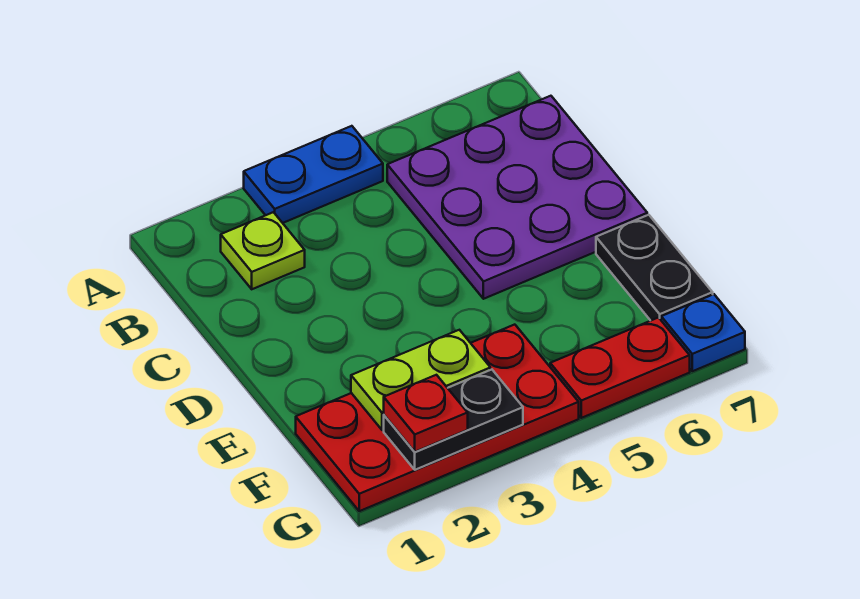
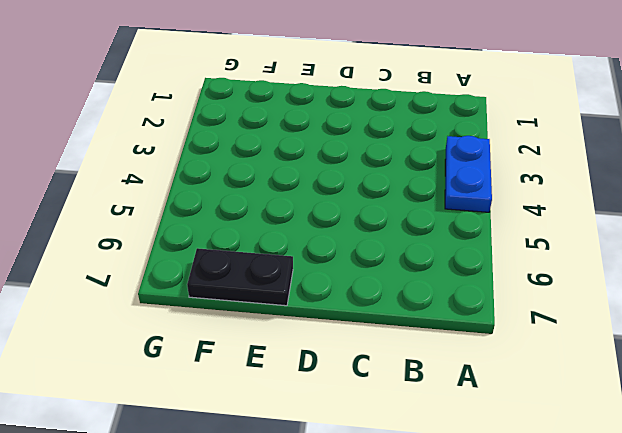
none -> lime 1x1 plate [221,212,305,289]
none -> purple 3x3 plate [387,96,647,299]

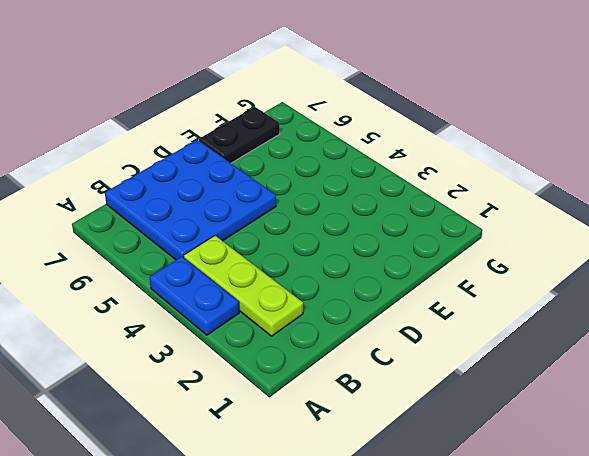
lime 1x3 plate [184,236,303,336] -> lime 1x1 plate [221,212,305,289]
blue 3x3 plate [105,140,276,260] -> purple 3x3 plate [387,96,647,299]
none -> red 2x4 plate [296,325,579,511]
none -> red 1x2 plate [550,318,690,418]

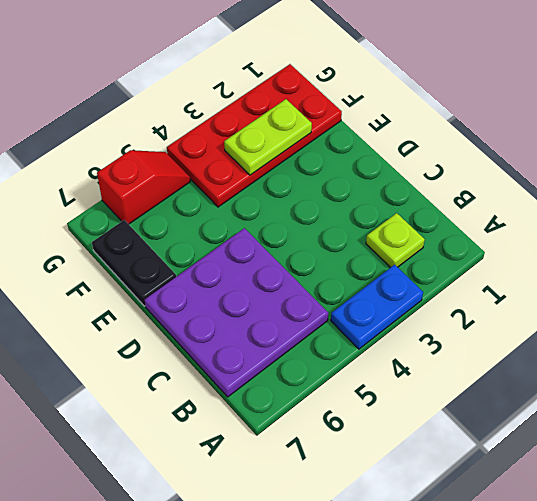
red 1x2 slope [97,150,190,224] -> red 1x2 plate [550,318,690,418]
none -> blue 1x1 plate [661,294,745,371]
none -> black 1x2 plate [384,370,523,470]

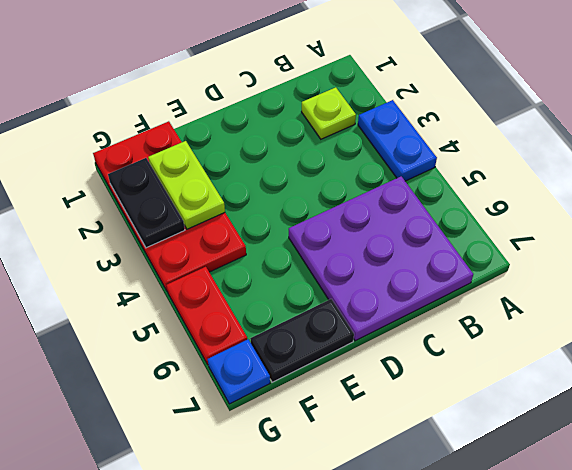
none -> red 1x1 plate [384,375,468,452]

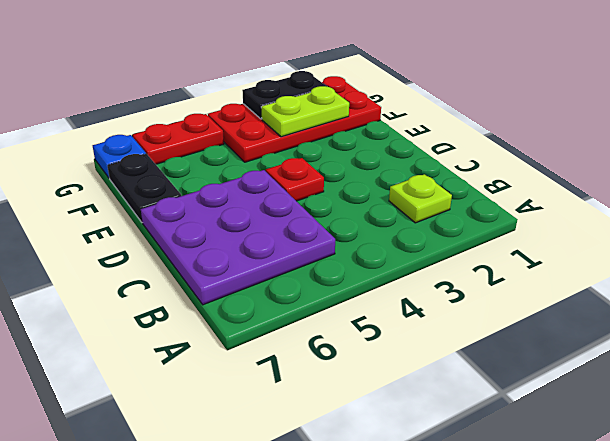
red 1x1 plate [266,158,324,201] -> red 1x1 plate moved to [384,375,468,452]
none -> blue 1x2 plate [244,126,383,223]

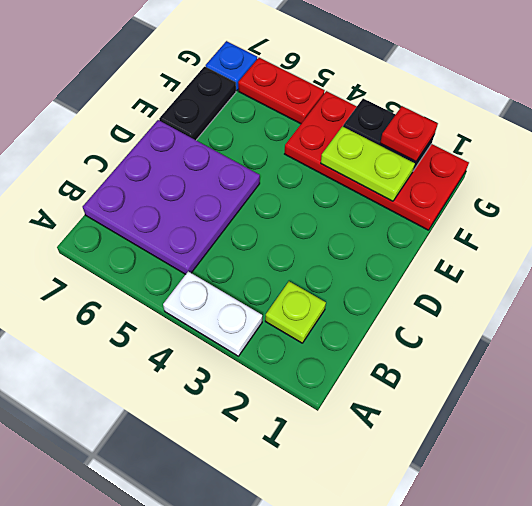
white 1x2 plate [163,271,262,356] -> blue 1x2 plate [244,126,383,223]

